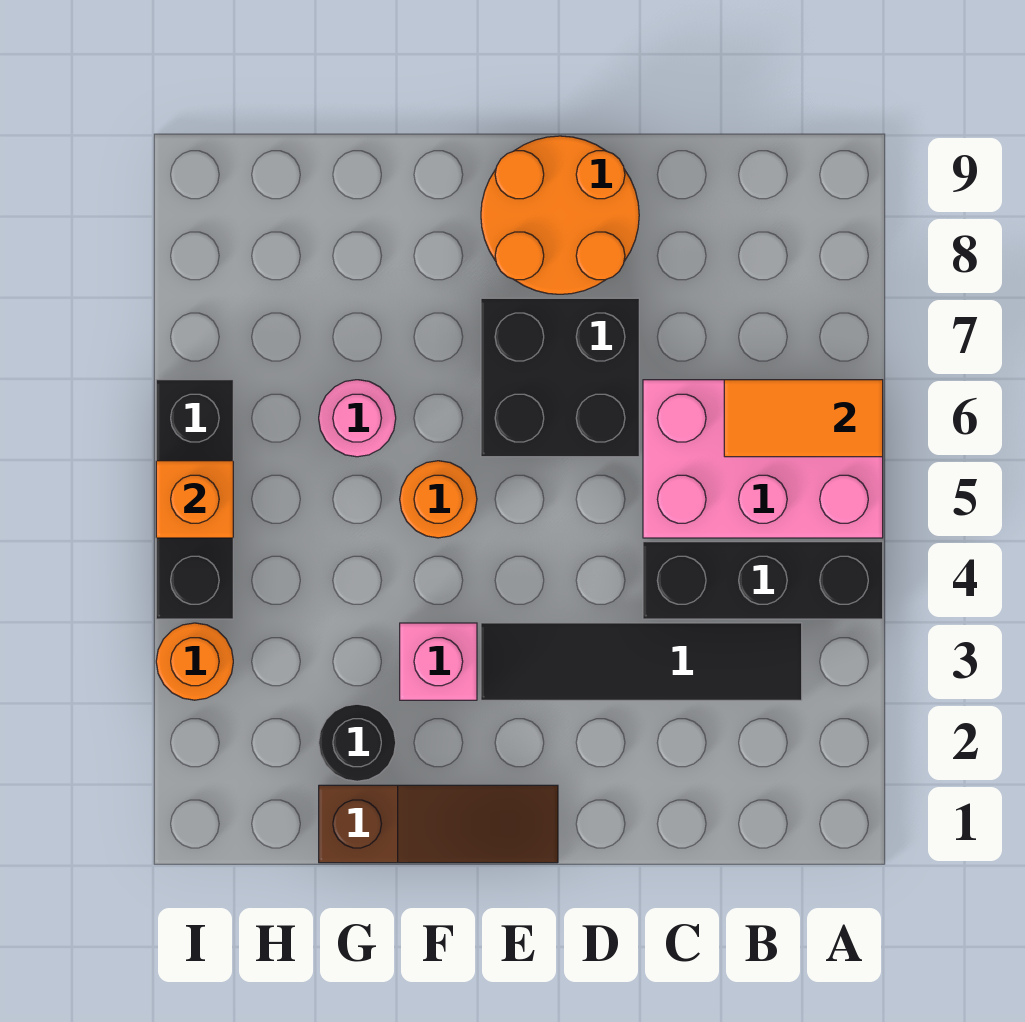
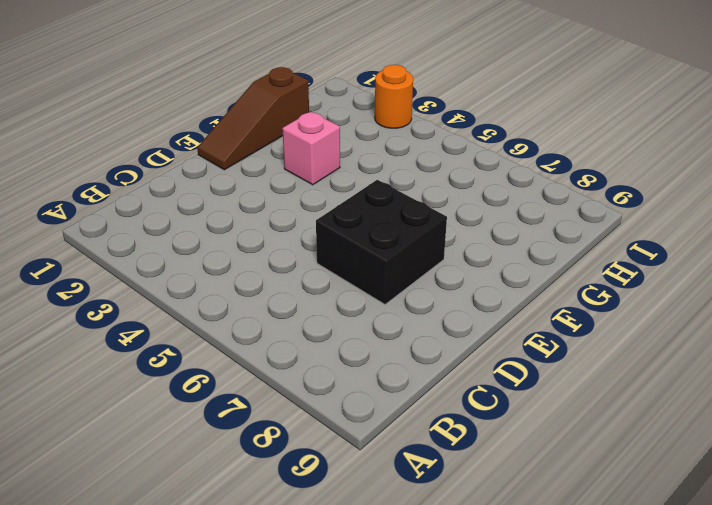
none -> black 1x3 brick [643,542,883,619]
none -> pink 2x3 brick [643,380,883,538]
none -> black 1x4 tile [481,623,802,700]

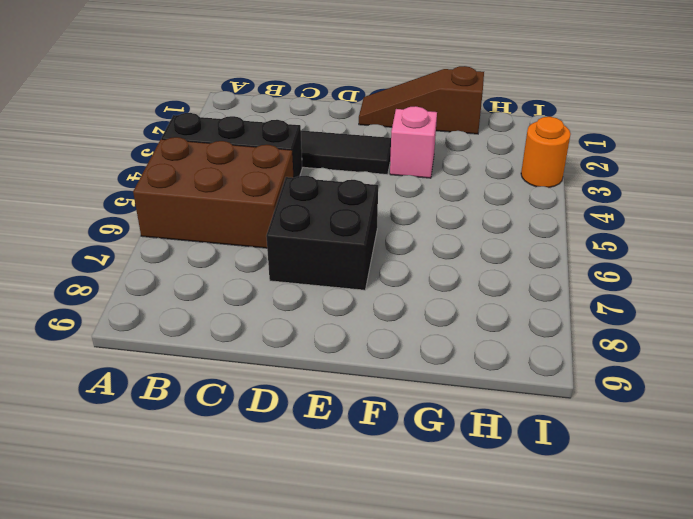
brown 2x3 brick [133,137,294,248] -> pink 2x3 brick [643,380,883,538]
none -> orange 2x2 round brick [481,136,639,294]
none -> orange 1x1 round brick [400,461,477,538]
none -> black 1x1 round brick [319,704,396,781]

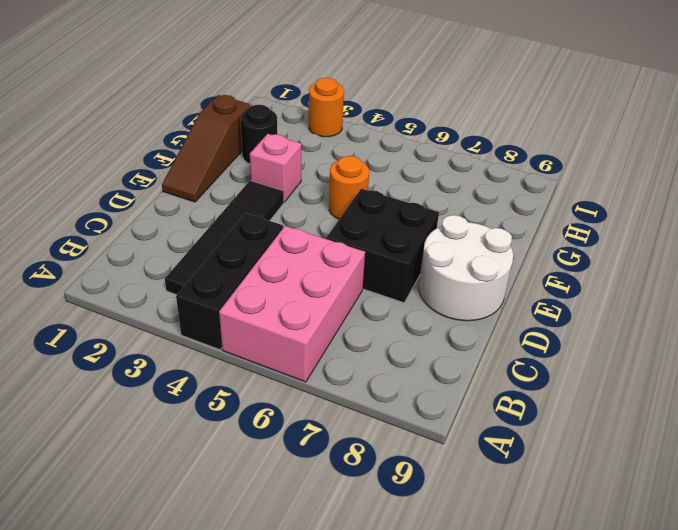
white 2x2 round brick [419,215,513,321] -> orange 2x2 round brick [481,136,639,294]
none -> pink 1x1 round brick [319,380,396,457]
none -> black 1x3 brick [156,380,233,619]
none -> orange 1x2 tile [724,380,883,457]

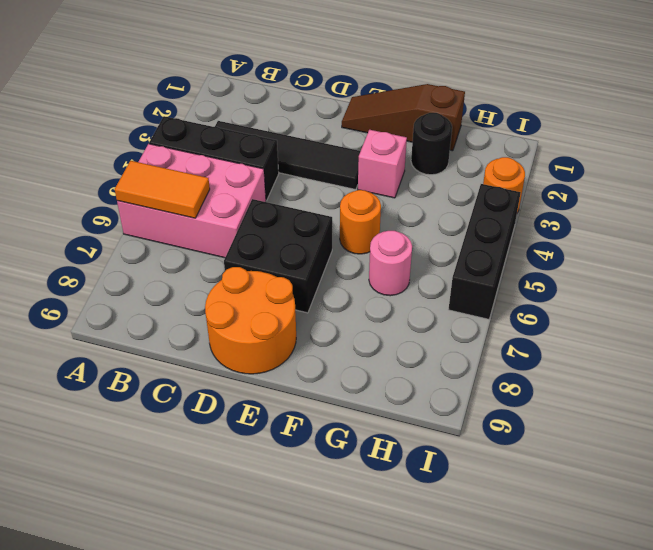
none -> orange 1x1 brick [156,461,233,538]

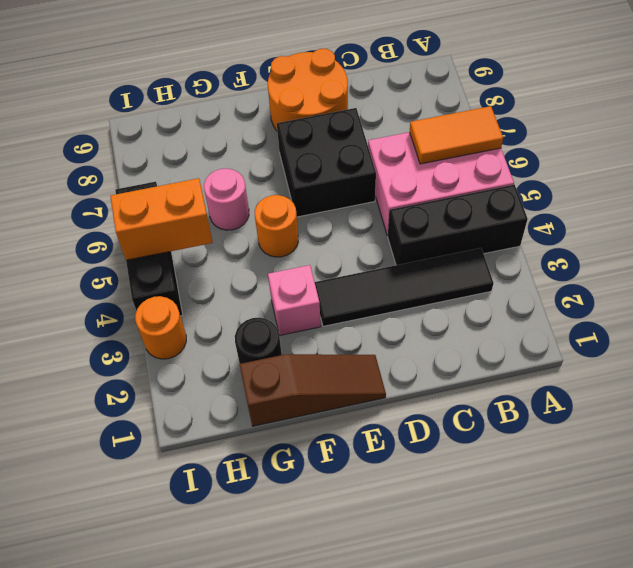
orange 1x2 brick [110,178,213,260] -> orange 1x1 brick [156,461,233,538]

